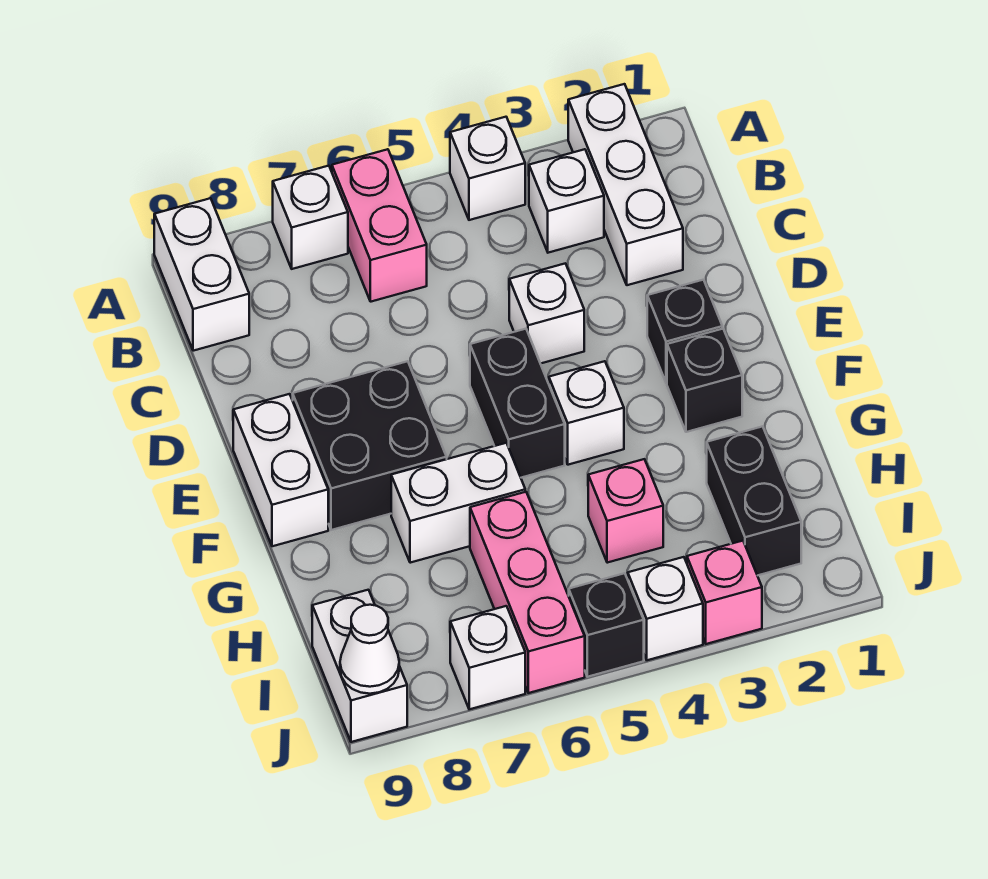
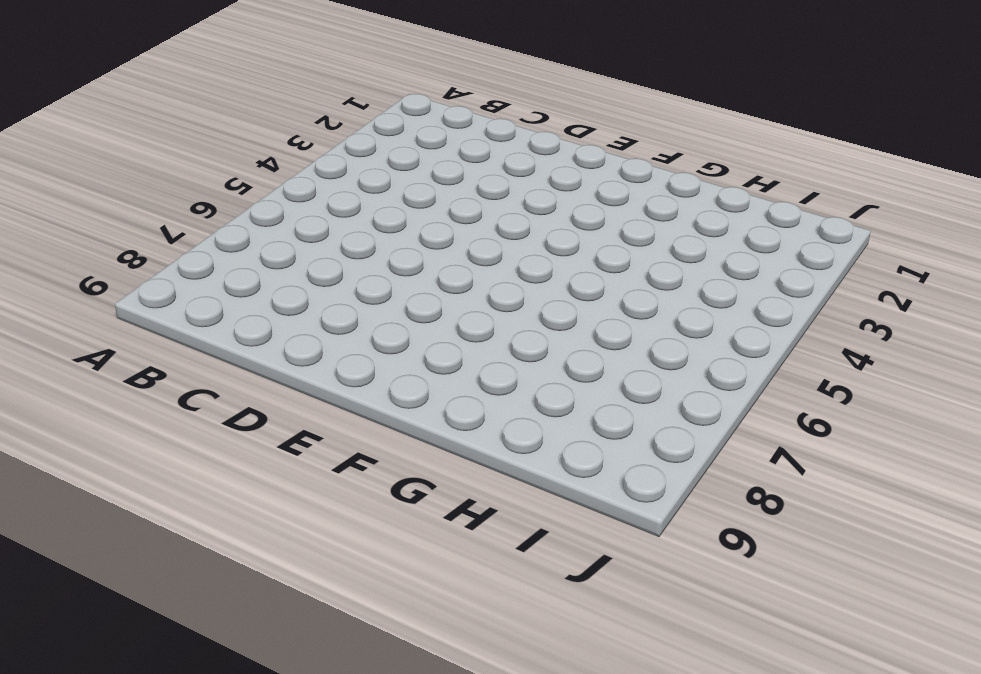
none -> white 1x3 brick [568,84,683,285]
none -> white 1x1 brick [450,117,525,220]
none -> pink 1x2 brick [332,149,427,302]

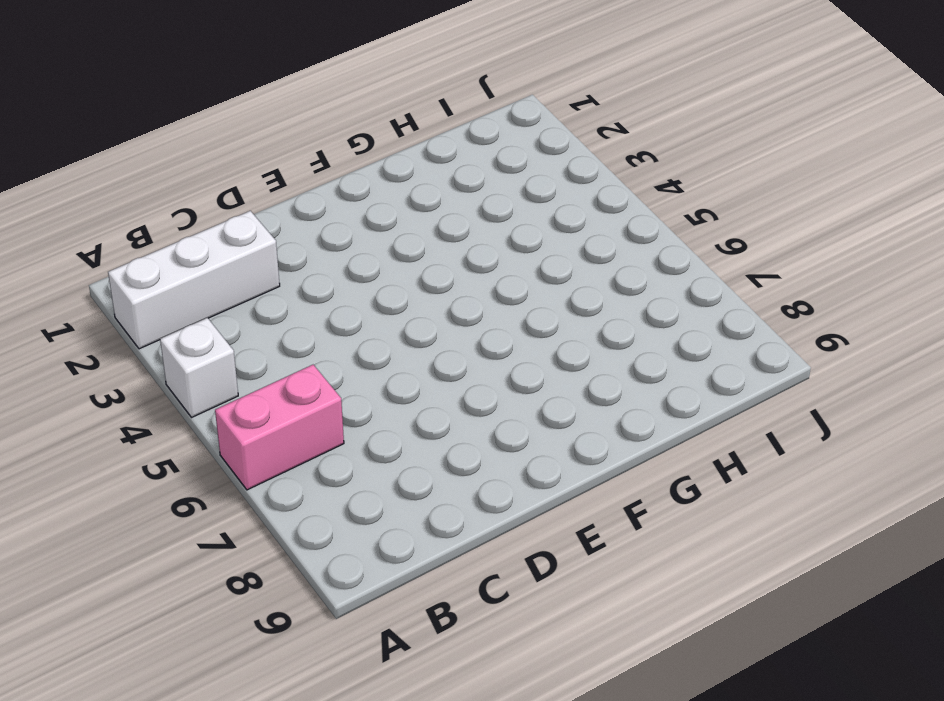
none -> white 1x1 brick [273,166,348,269]
none -> white 1x2 brick [154,198,249,351]
none -> white 1x1 brick [529,149,604,253]

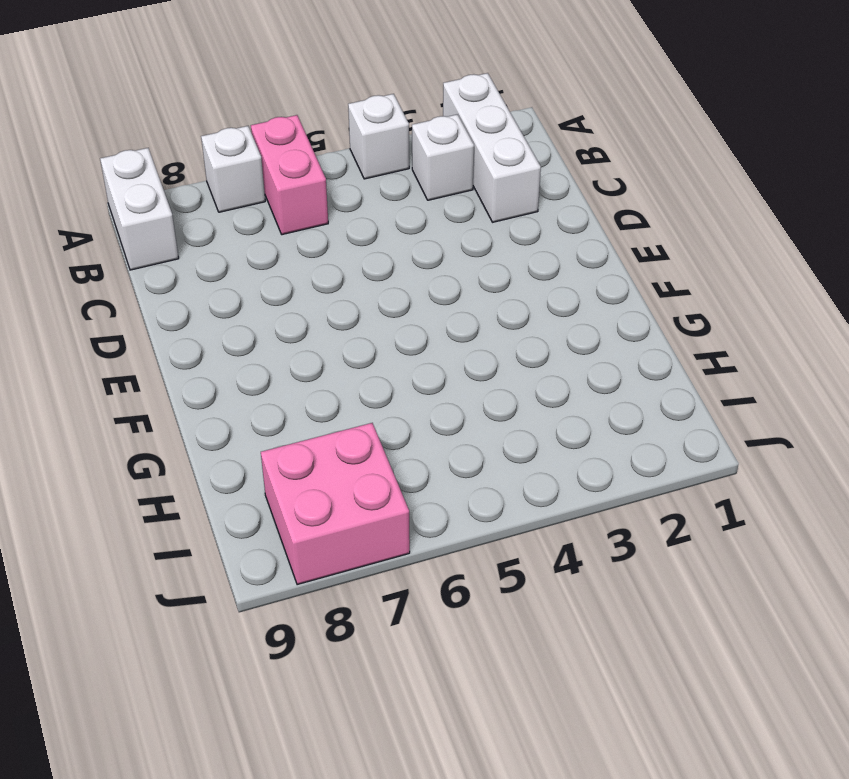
pink 2x2 brick [261,423,410,585] -> white 1x1 brick [450,606,525,709]
none -> white 1x1 brick [509,263,584,364]
none -> black 1x1 brick [647,280,722,383]
none -> black 1x2 brick [470,329,565,478]

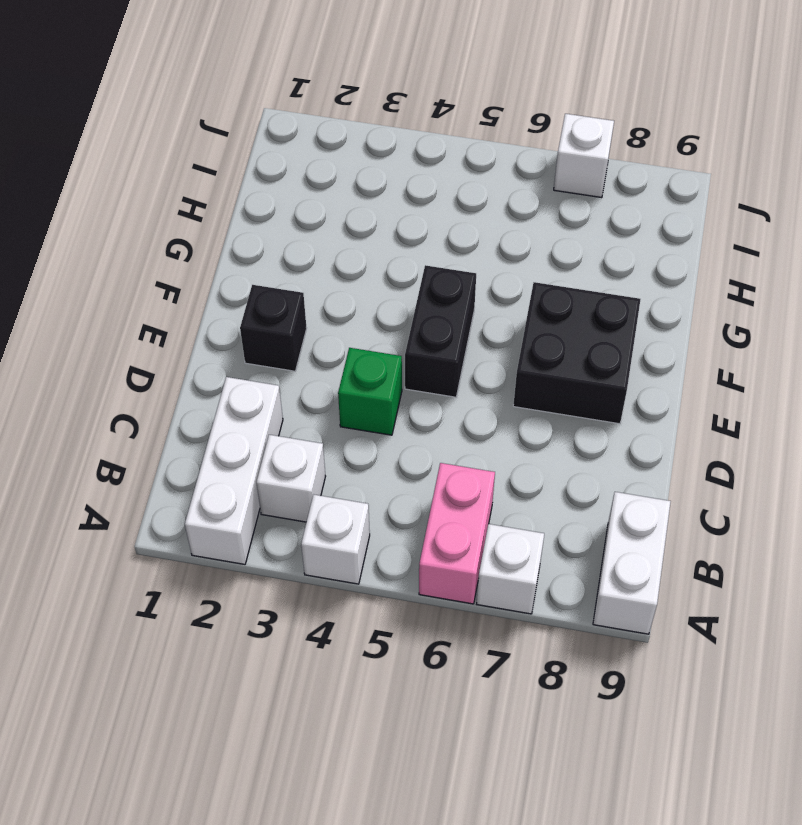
green 1x1 brick [338,348,402,435] -> white 1x1 brick [509,263,584,364]
none -> white 1x2 brick [233,394,328,546]
none -> black 1x1 brick [667,329,742,432]
none -> white 1x1 brick [549,361,624,465]

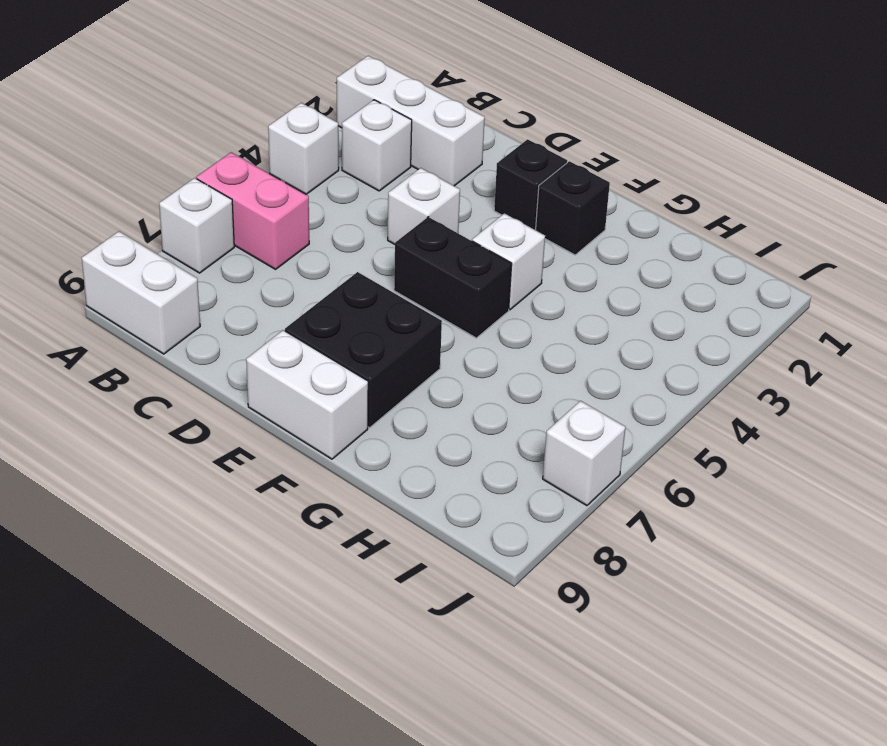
none -> white 1x2 brick [391,443,525,563]
none -> black 1x2 brick [707,426,801,576]
none -> pink 1x1 brick [588,459,663,563]

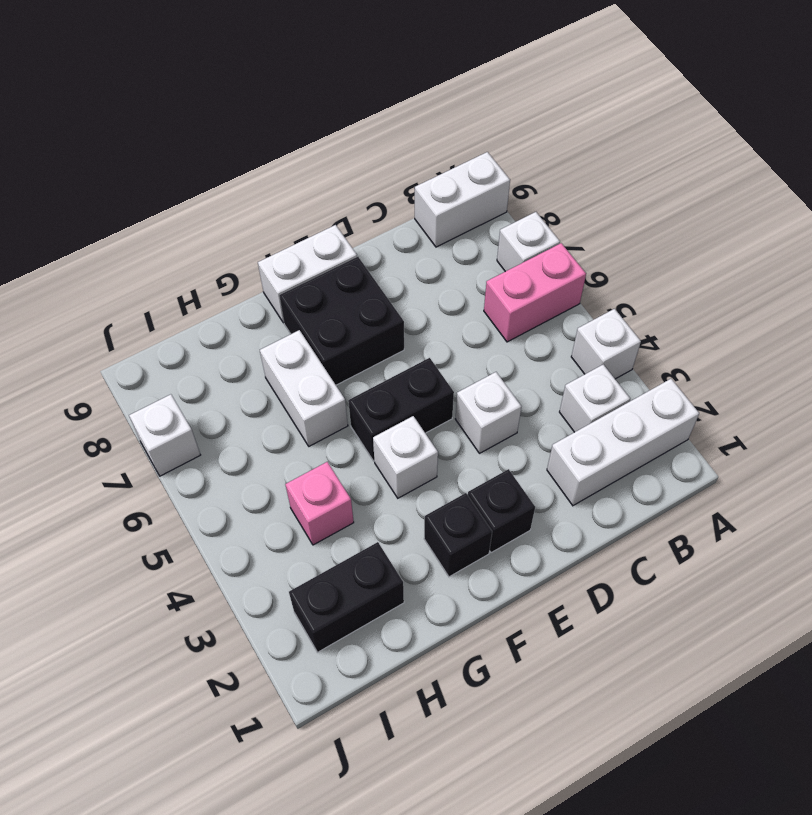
none -> pink 1x3 brick [470,492,585,693]
none -> white 1x2 brick [312,590,407,742]
none -> pink 1x1 brick [687,541,762,644]

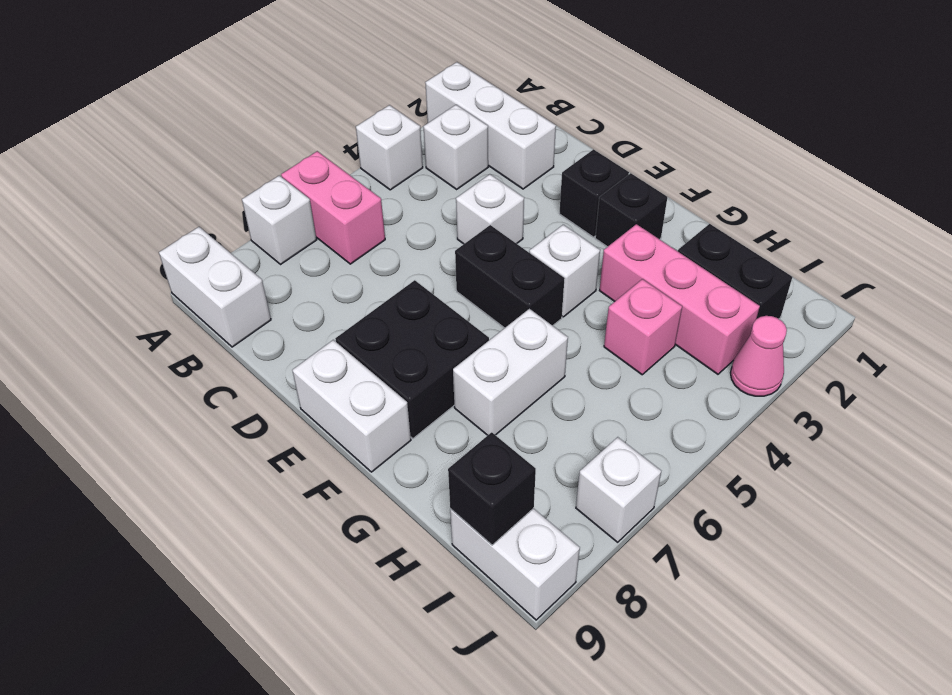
pink 1x3 brick [600,224,760,374] -> pink 1x3 brick moved to [470,492,585,693]
black 1x1 brick [448,432,536,545] -> black 1x1 brick moved to [569,573,644,677]
pink 1x1 cone [730,316,787,396] -> pink 1x1 brick [687,541,762,644]
none -> white 1x1 brick [628,557,703,660]
none -> white 1x1 cone [340,605,399,694]

